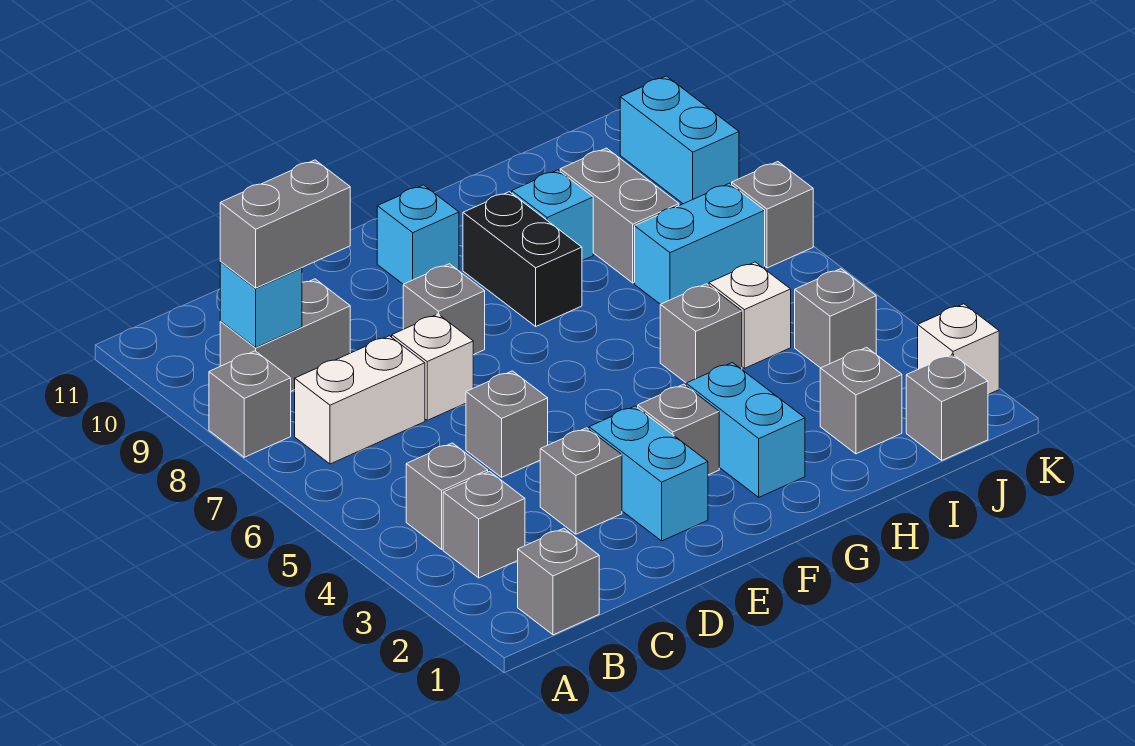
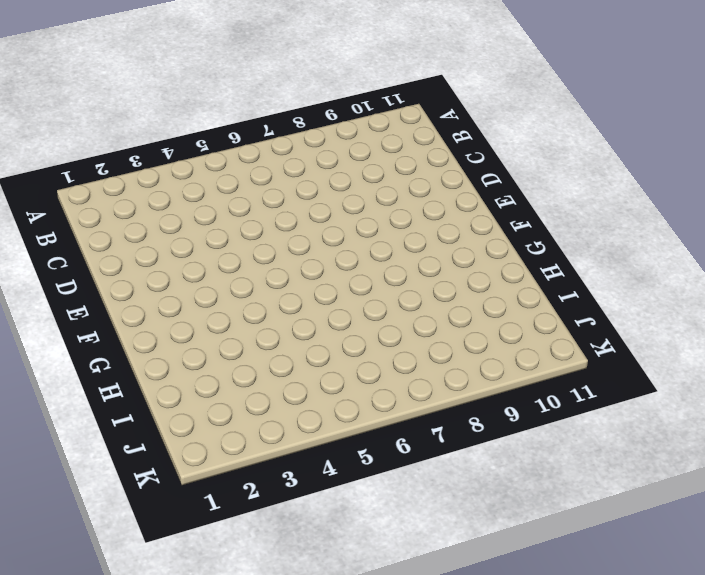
none -> grey 1x1 brick [209,351,291,457]
none -> grey 1x1 brick [518,528,599,635]
none -> grey 1x1 brick [443,472,525,578]

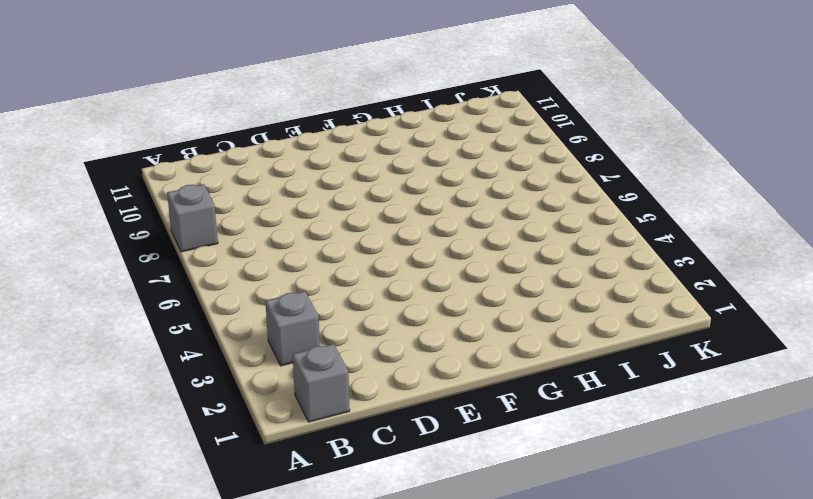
none -> grey 1x1 brick [406,443,488,549]
none -> white 1x2 brick [295,336,425,464]
none -> grey 1x2 brick [220,279,350,391]

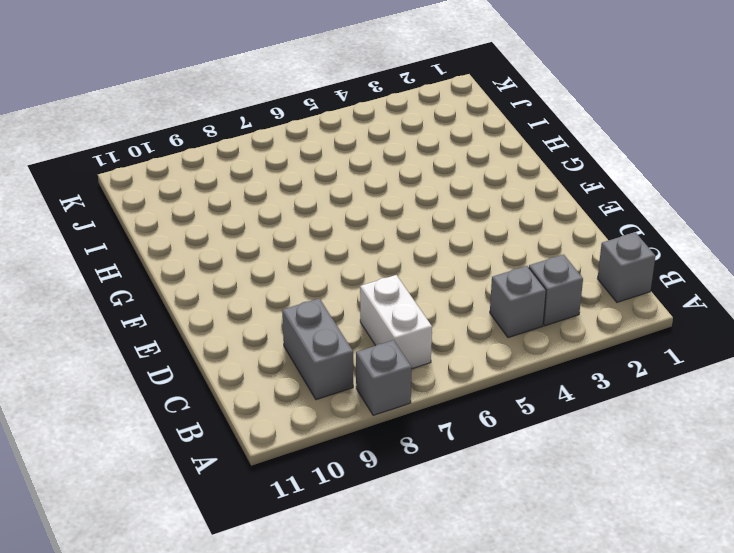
none -> grey 1x1 brick [540,428,622,534]
none -> grey 1x1 brick [466,371,548,477]
none -> white 1x1 brick [392,314,473,420]

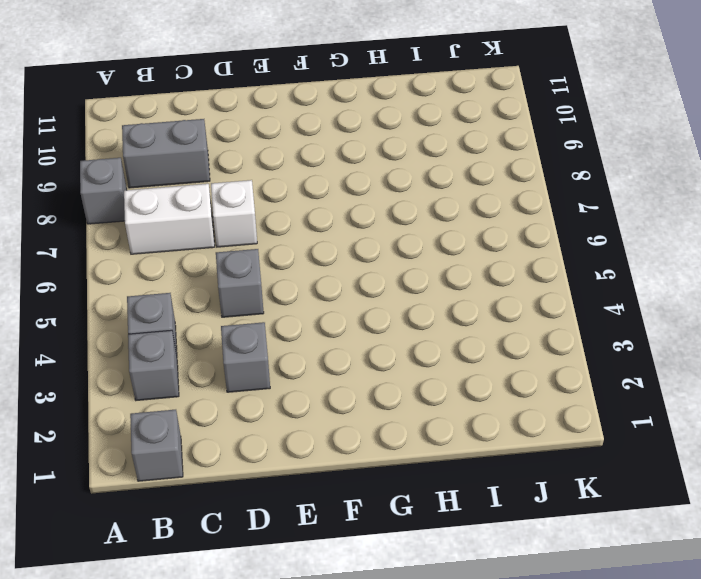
none -> cyan 1x2 brick [589,406,708,541]
none -> grey 1x1 brick [403,264,485,355]
none -> grey 1x1 brick [638,384,719,475]

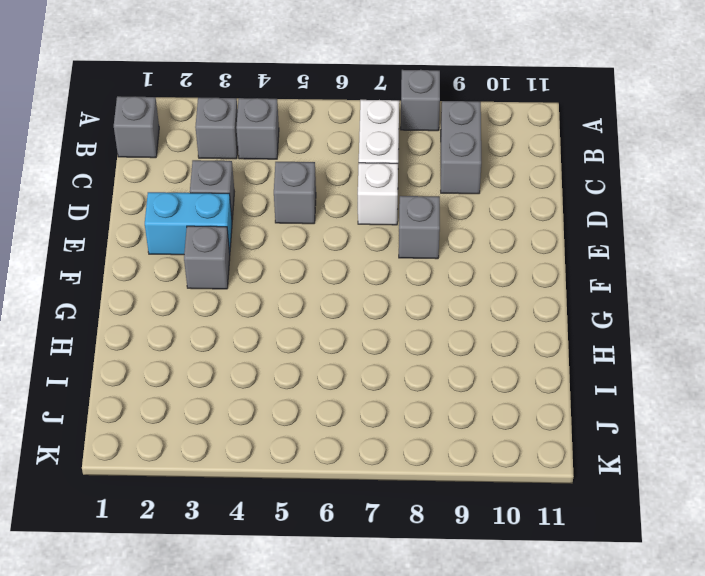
none -> cyan 1x1 brick [377,185,459,284]
none -> cyan 1x2 brick [686,363,805,497]
none -> black 1x2 brick [463,192,582,326]

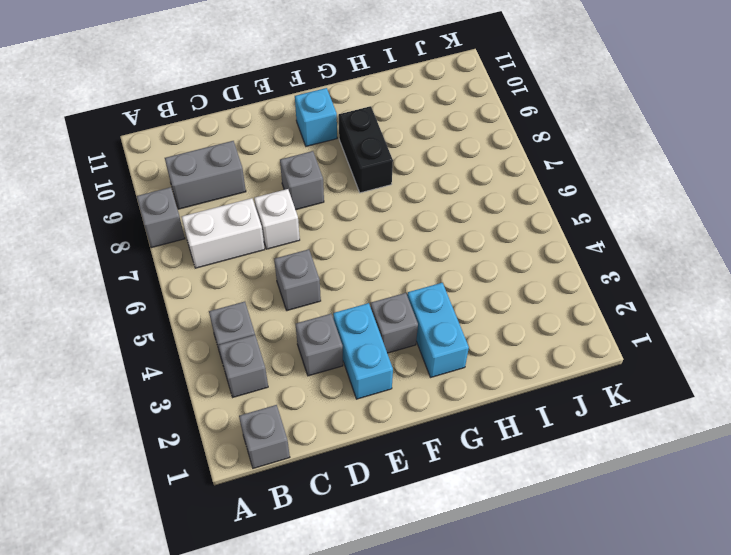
none -> grey 1x1 brick [660,284,742,383]
none -> cyan 1x1 brick [512,170,593,261]
none -> grey 1x1 brick [820,347,902,454]

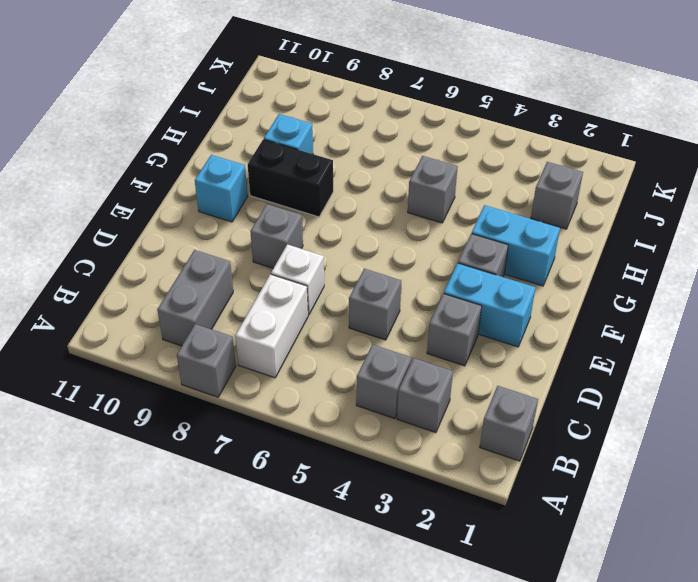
none -> white 1x1 brick [709,262,791,368]
none -> cyan 1x2 brick [635,183,765,304]
none -> grey 1x2 brick [560,148,679,283]

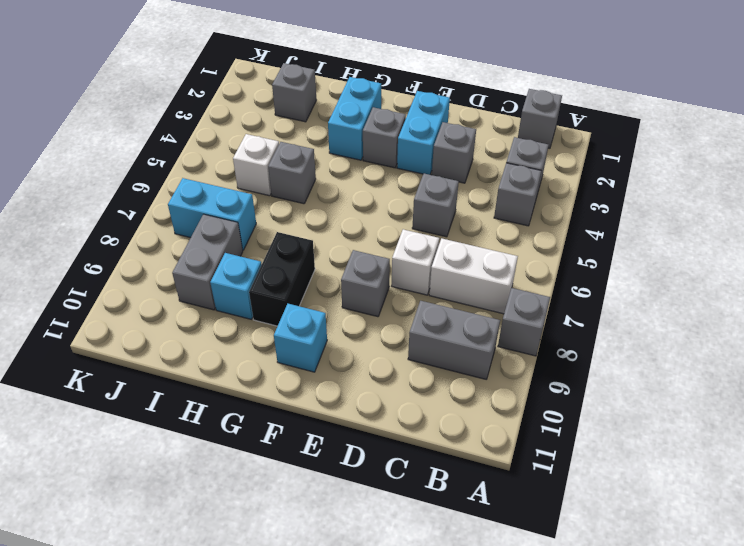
none -> grey 1x1 brick [906,354,988,460]
none -> grey 1x1 brick [795,269,876,368]
none -> white 1x1 brick [918,304,999,395]

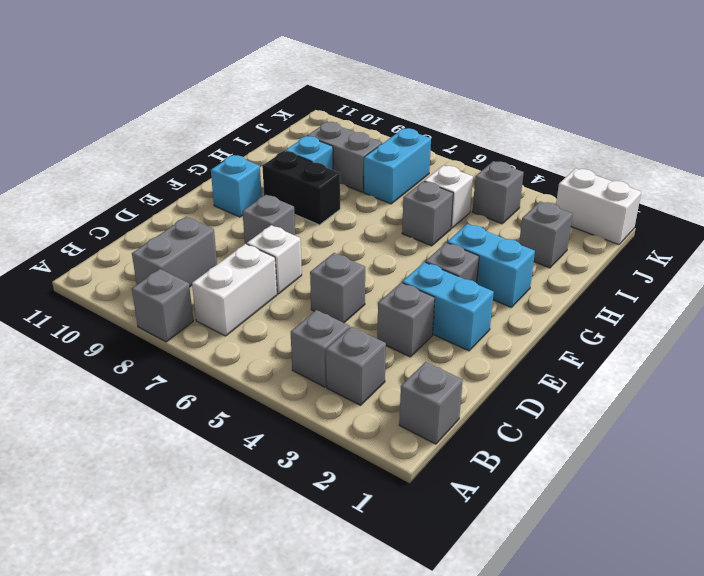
white 1x2 brick [556,168,641,245] -> white 1x1 brick [918,304,999,395]
none -> grey 1x1 brick [906,354,988,460]
none -> grey 1x1 brick [732,162,813,268]
none -> cyan 1x2 brick [620,76,739,204]

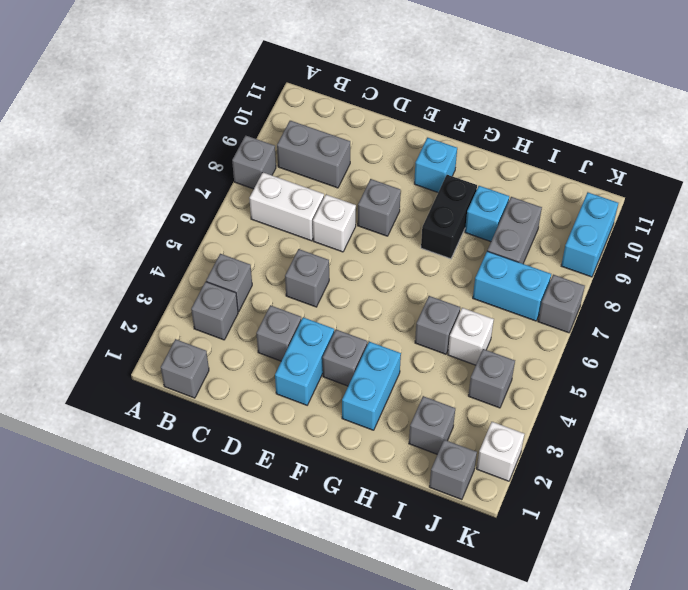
none -> cyan 1x1 brick [220,262,302,347]
none -> grey 1x2 brick [220,160,350,288]

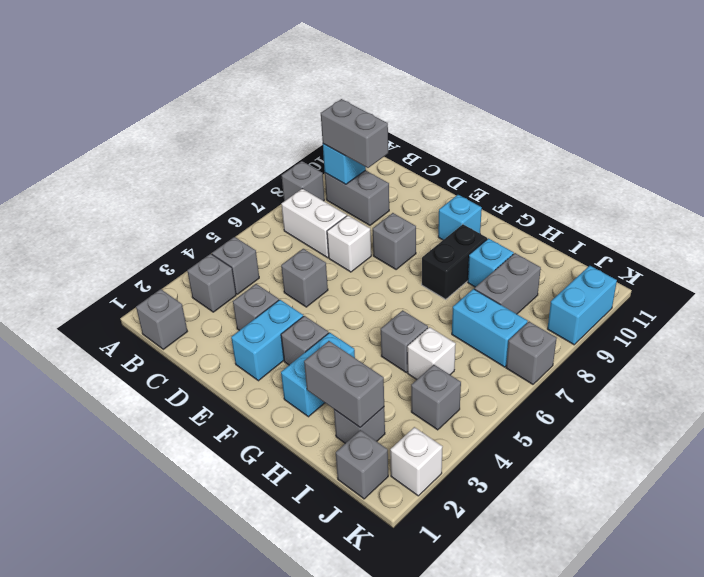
grey 1x2 brick [304,341,384,427] -> none

